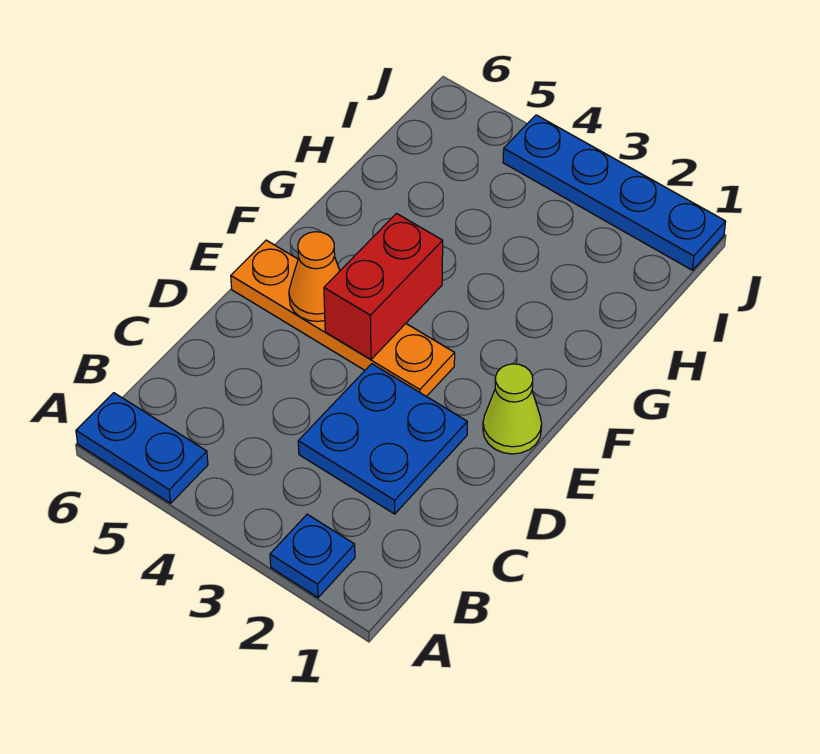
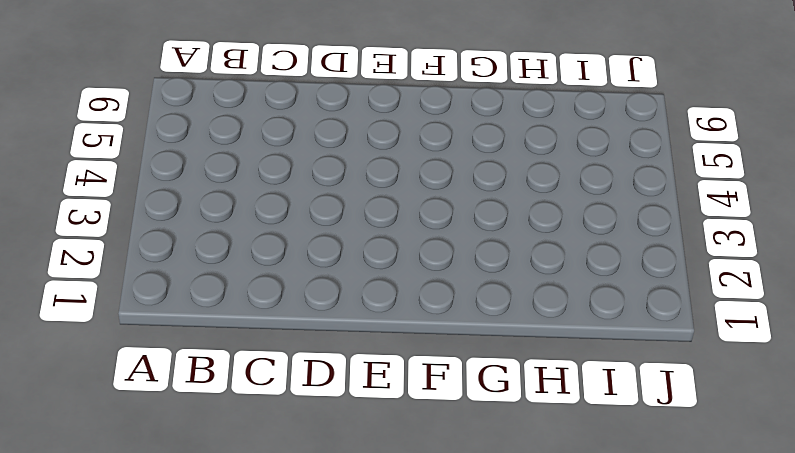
none -> blue 1x1 plate [270,514,355,598]
none -> blue 1x2 plate [76,393,208,503]

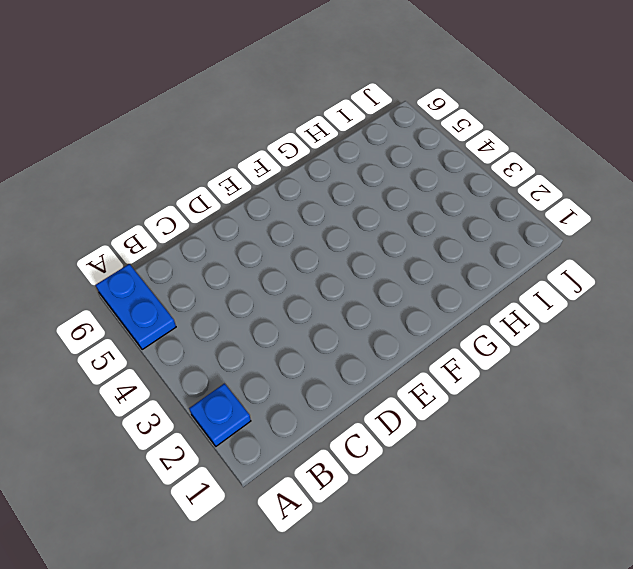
none -> blue 2x2 plate [298,364,467,514]
none -> lime 1x1 cone [483,364,542,454]

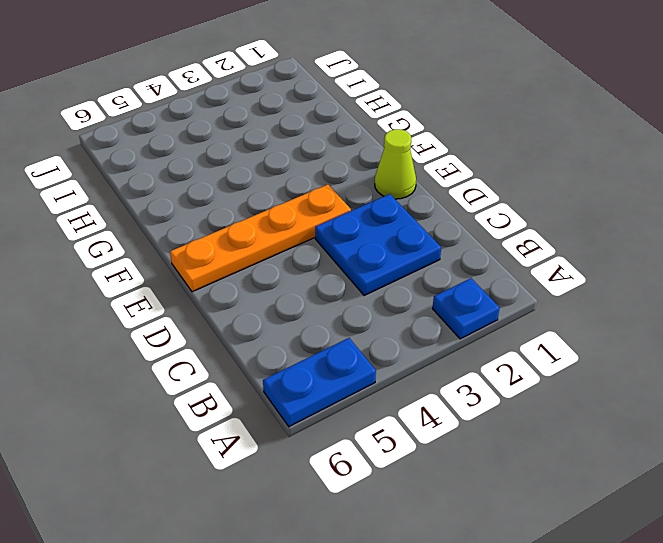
none -> blue 1x4 plate [503,115,726,270]
none -> red 1x2 brick [324,214,443,360]

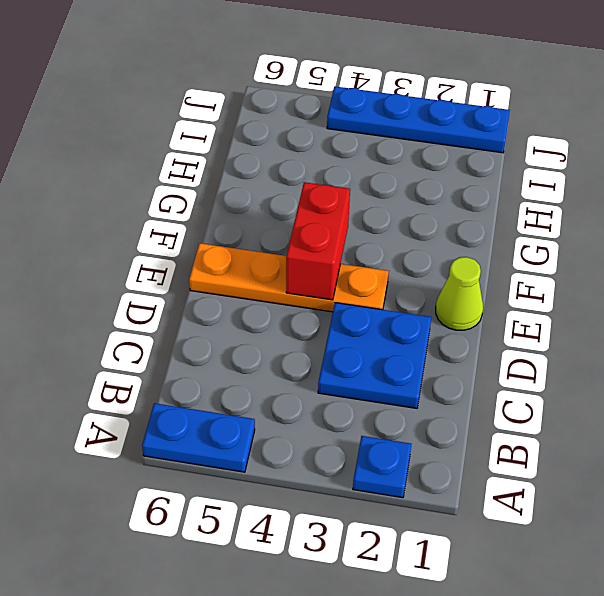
none -> orange 1x1 cone [289,232,340,321]

